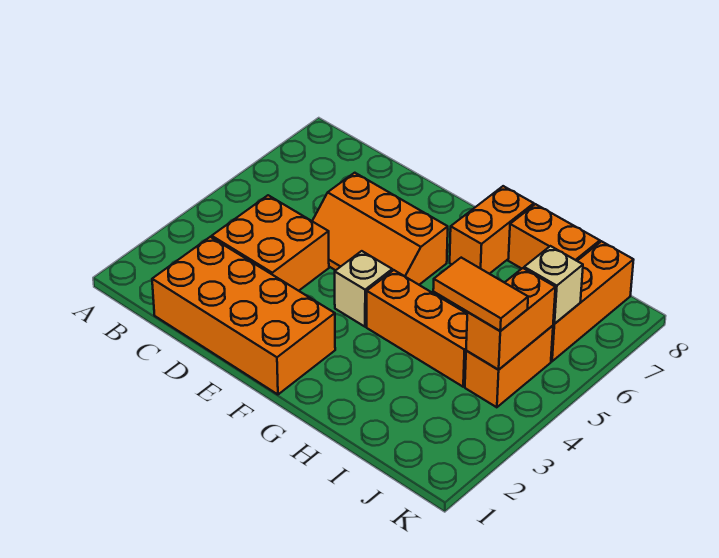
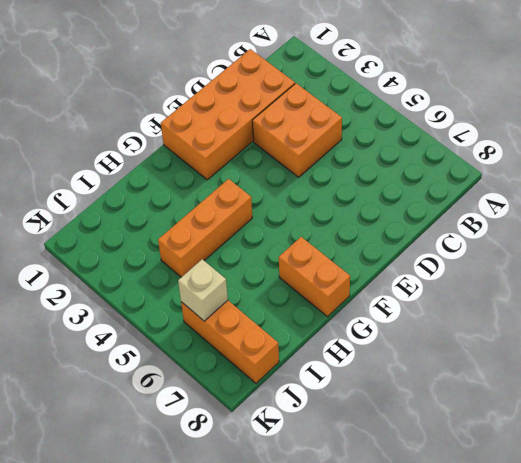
none -> orange 2x3 slope [312,173,448,285]
none -> tan 1x1 brick [335,251,392,327]
none -> orange 1x2 brick [508,204,600,269]

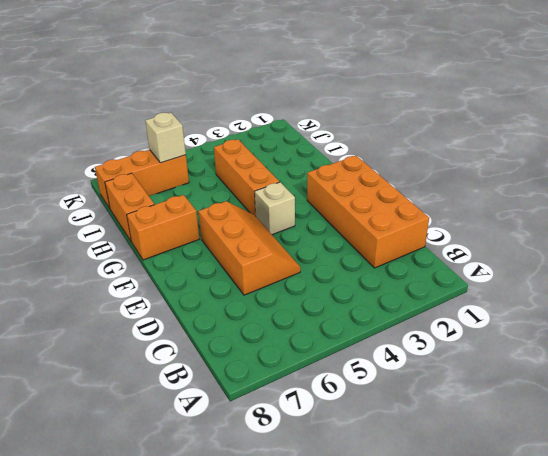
none -> orange 2x2 brick [212,195,329,291]
none -> orange 1x2 brick [465,326,553,407]
none -> orange 1x2 brick [466,268,556,370]

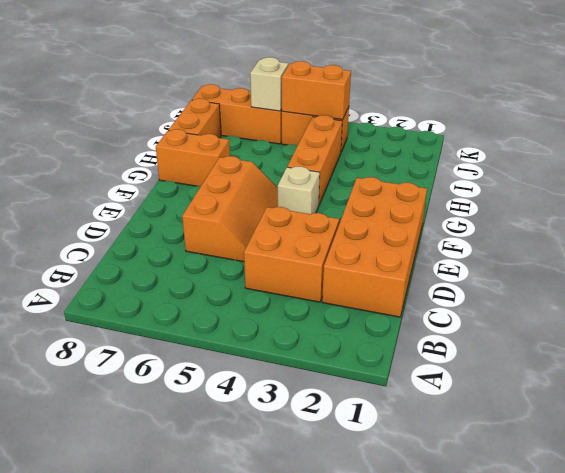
none -> orange 1x2 tile [433,258,528,331]

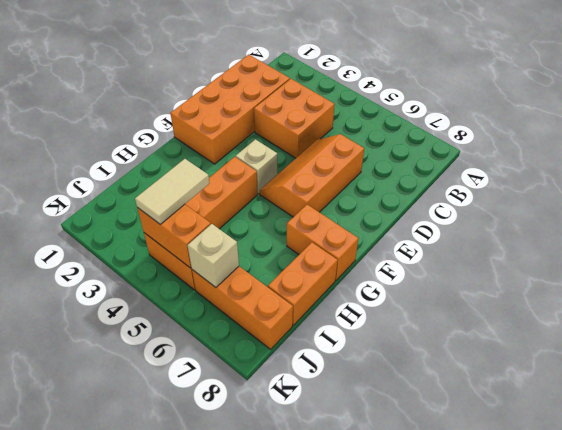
tan 1x2 tile [135,159,209,224] -> orange 1x2 tile [433,258,528,331]

